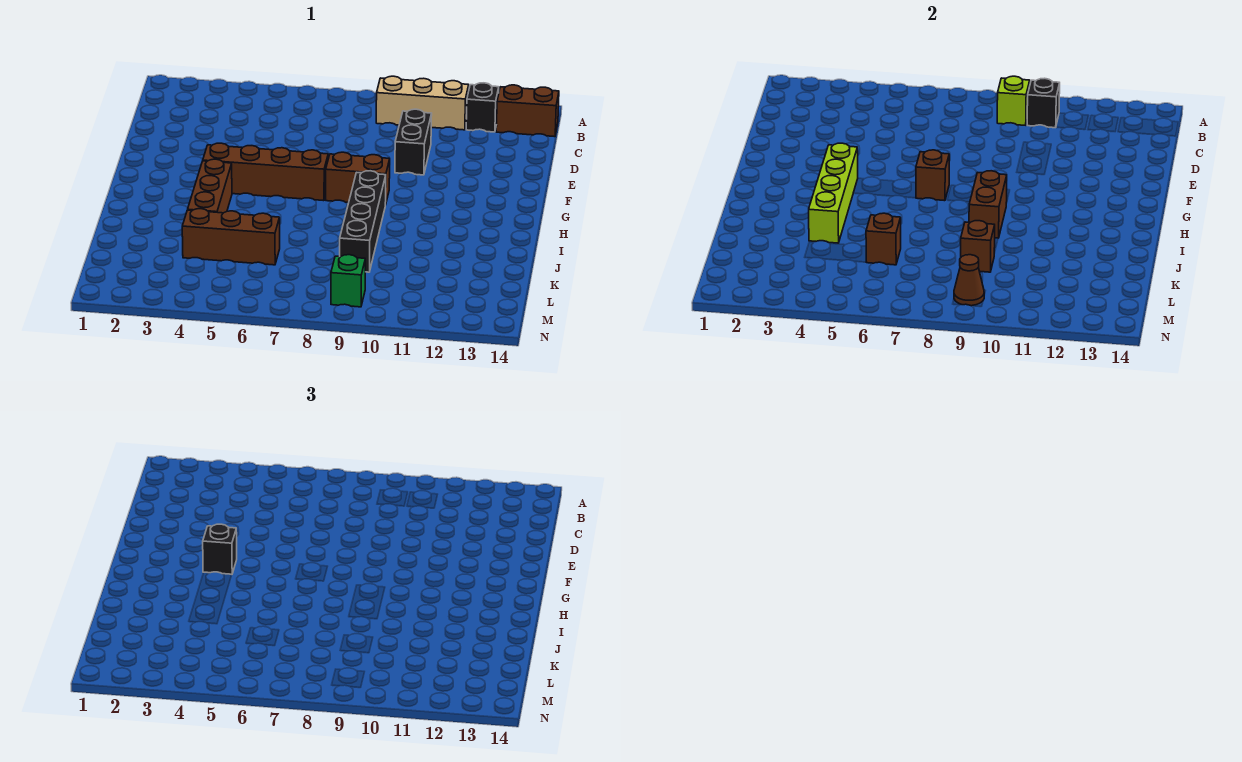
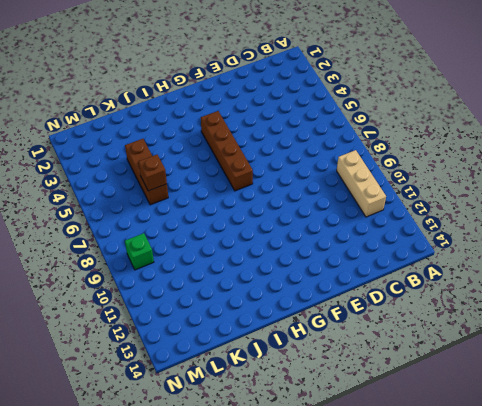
none -> black 1x1 brick [466,83,499,132]
none -> brown 1x2 brick [496,85,559,137]
none -> black 1x2 brick [395,109,432,175]

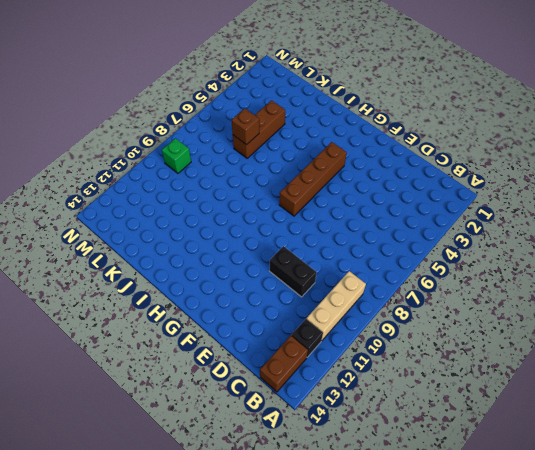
none -> brown 1x2 brick [326,152,390,205]
none -> brown 1x3 brick [188,159,232,213]
none -> black 1x4 brick [340,171,386,272]

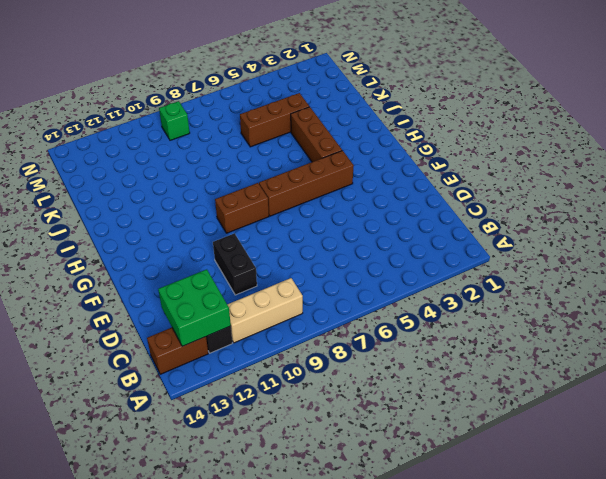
green 2x2 brick [158,269,231,346] -> none
none -> black 1x4 brick [340,171,386,272]
none -> lime 1x1 brick [997,76,1030,125]
none -> black 1x1 brick [1027,78,1060,128]

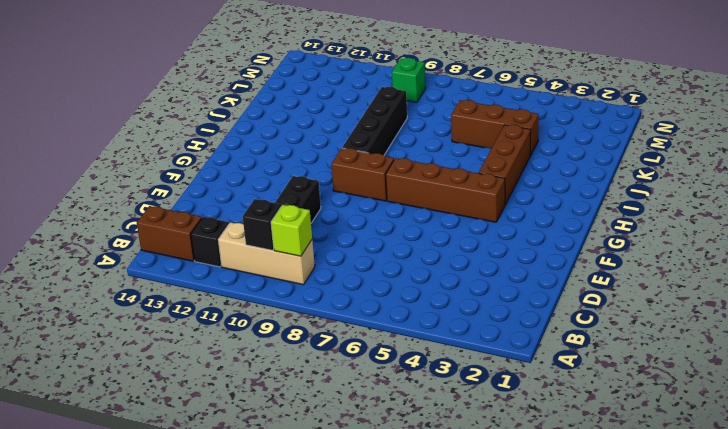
none -> lime 1x4 brick [809,143,858,243]
none -> brown 1x1 brick [916,150,949,201]
none -> brown 1x2 brick [969,171,1007,238]

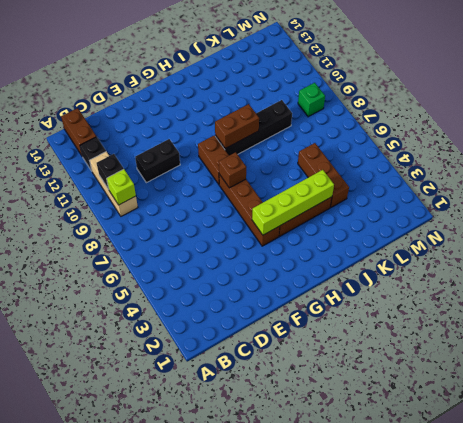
none -> brown 1x1 brick [866,213,901,265]
none -> brown 1x1 brick [961,221,995,272]
none -> brown 1x1 cone [954,255,984,306]

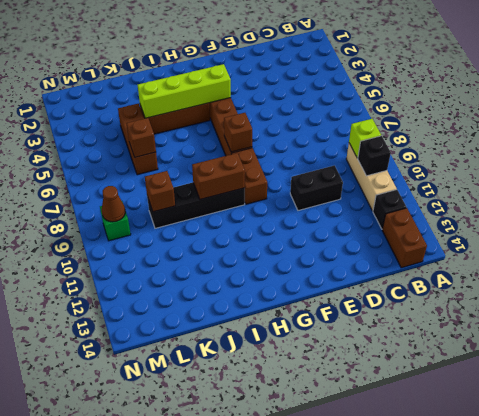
none -> black 1x1 brick [203,524,237,574]

